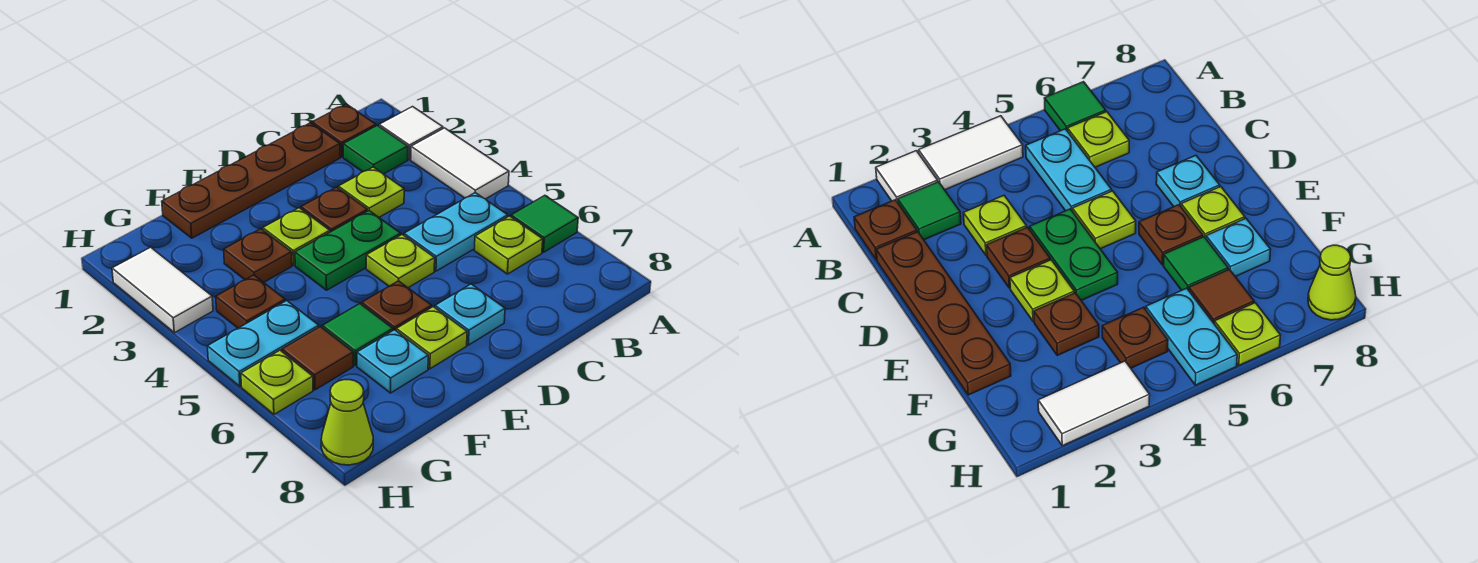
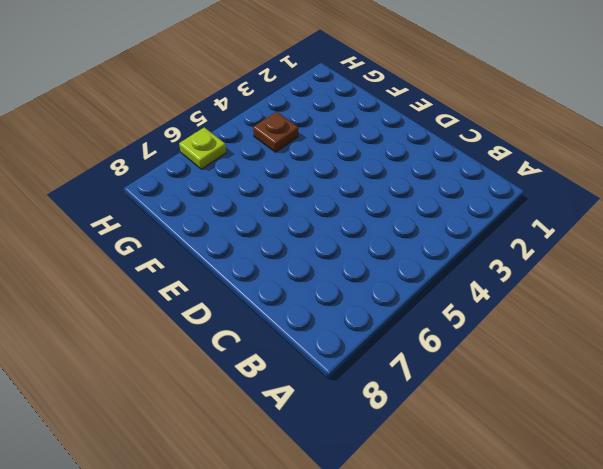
none -> white 1x1 tile [379,107,443,160]
none -> white 1x2 tile [411,128,509,199]
none -> green 1x1 tile [511,195,578,252]

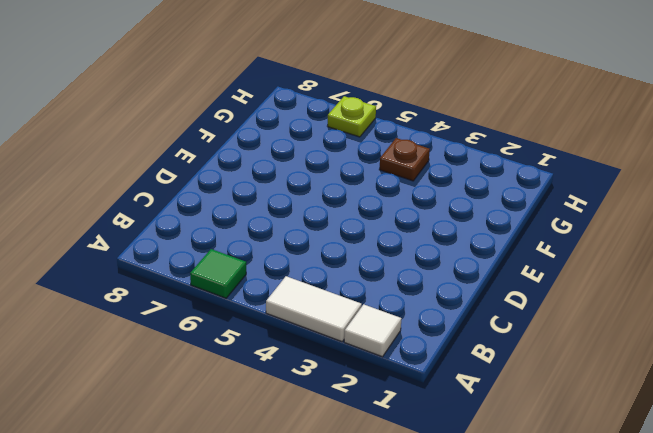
none -> brown 1x1 plate [312,104,376,157]
none -> green 1x1 tile [343,125,408,174]
none -> cyan 1x2 plate [404,193,508,271]

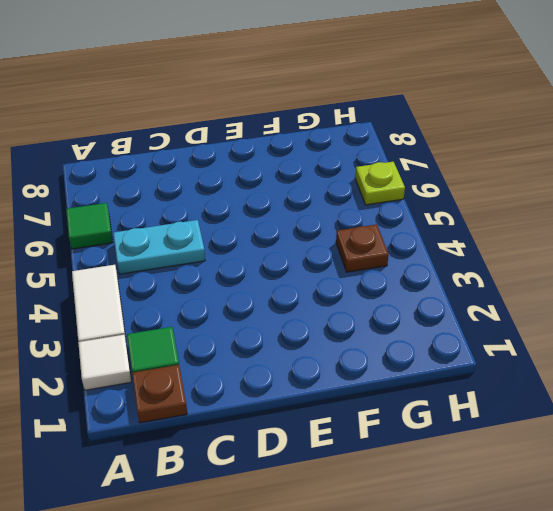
none -> lime 1x1 plate [474,216,543,274]
none -> brown 1x4 plate [162,123,340,238]
none -> lime 1x1 plate [338,167,404,217]

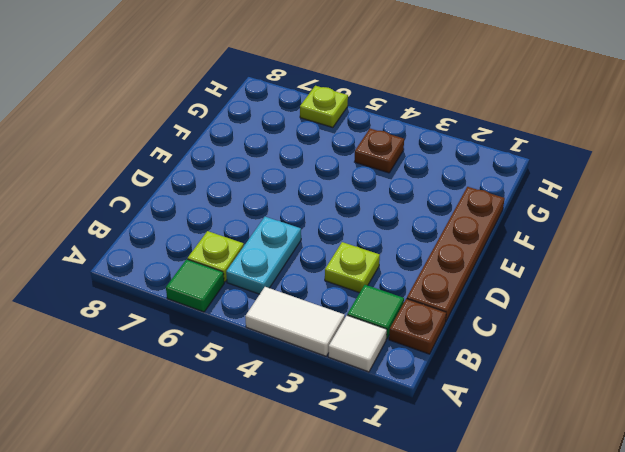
none -> brown 1x1 plate [301,187,367,232]
none -> green 1x2 plate [295,211,401,290]
none -> lime 1x1 plate [366,234,435,288]

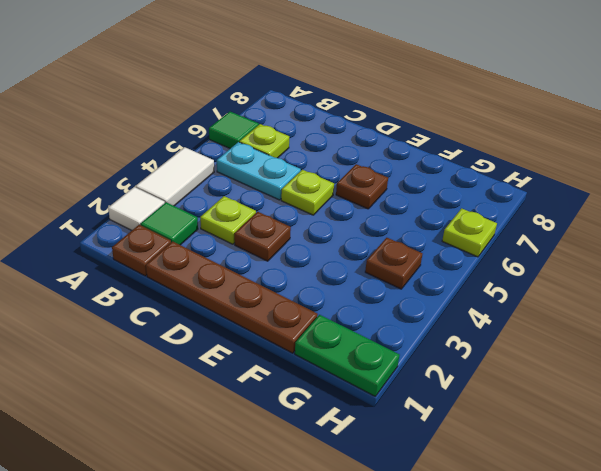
green 1x2 plate [295,315,400,396] -> green 1x2 plate moved to [295,211,401,290]
none -> cyan 1x1 plate [435,284,505,345]
none -> lime 1x1 plate [263,208,330,265]
none -> lime 1x1 plate [396,307,467,369]

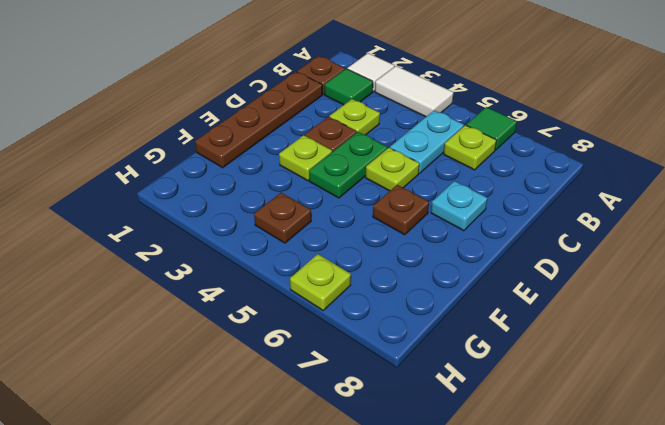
none -> lime 1x1 plate [396,307,467,369]
none -> brown 1x1 plate [224,229,292,282]
none -> green 1x1 tile [322,304,393,366]

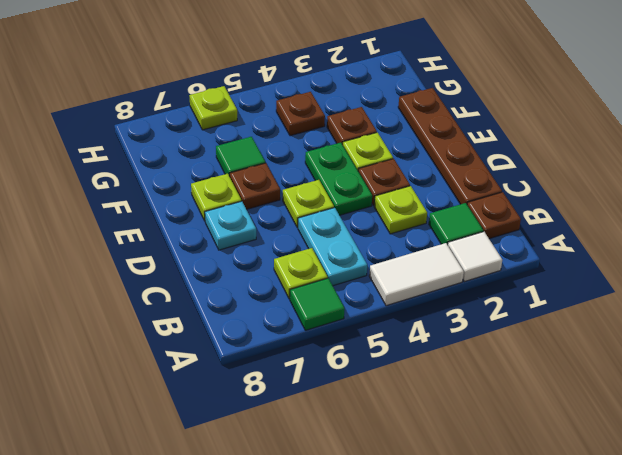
none -> cyan 1x1 plate [357,330,428,393]
none -> cyan 1x2 plate [207,301,319,386]
none -> brown 1x1 tile [282,327,353,390]

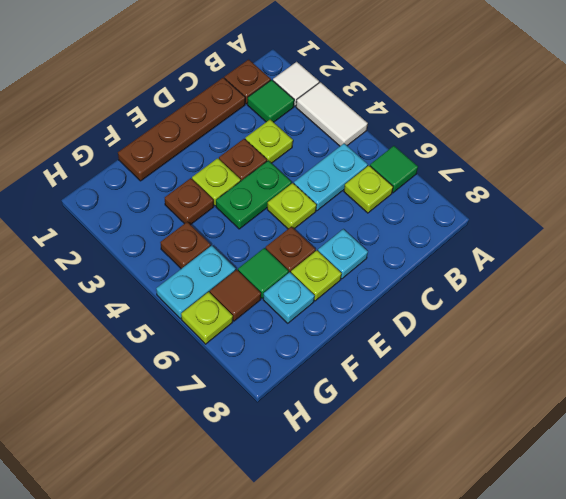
none -> white 1x2 tile [112,247,213,333]
none -> lime 1x1 cone [321,380,373,465]

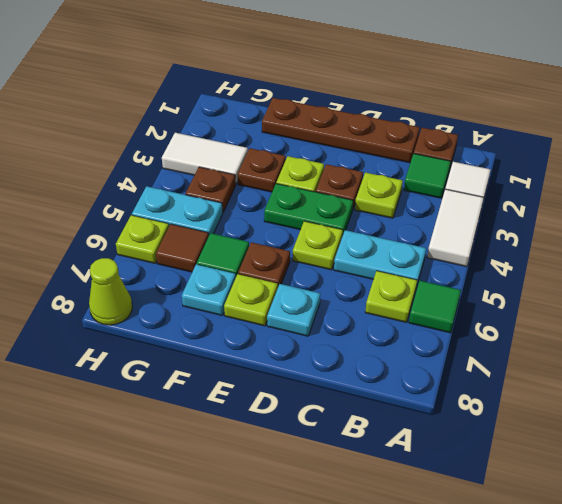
white 1x2 tile [162,133,248,184] -> white 1x2 tile turned to [112,247,213,333]

